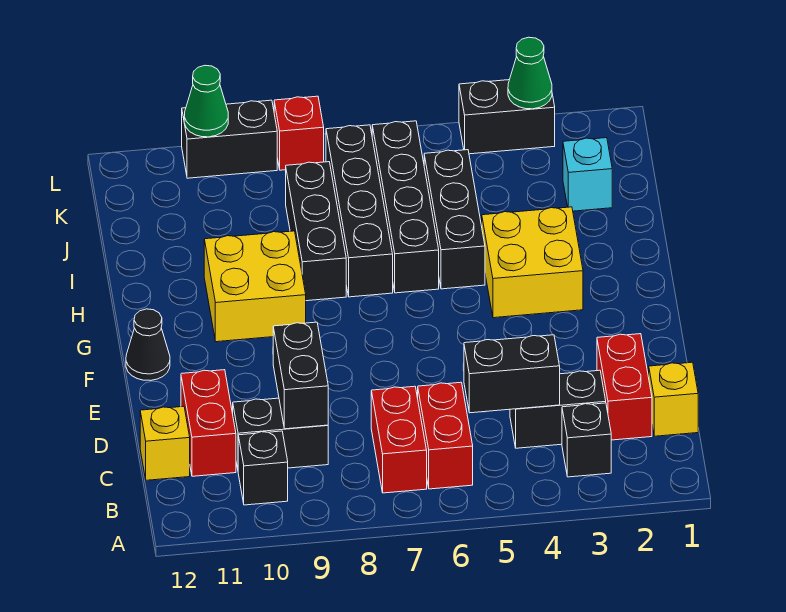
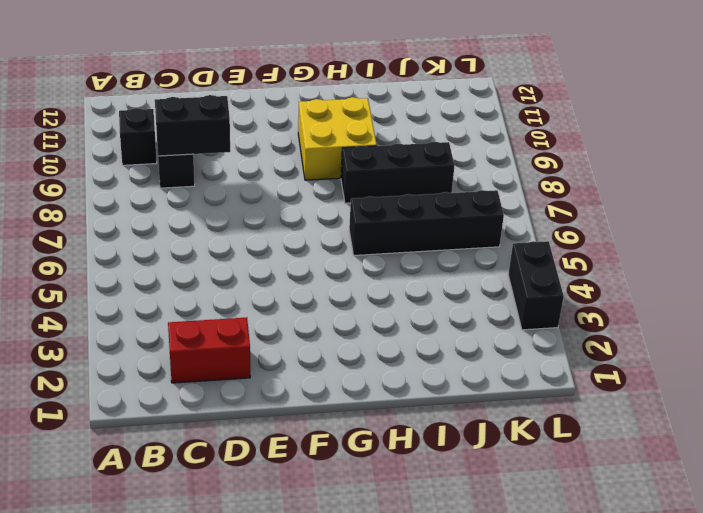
none -> black 1x1 brick [562,403,611,477]
none -> red 1x2 brick [418,382,473,489]
none -> red 1x2 brick [371,386,427,493]

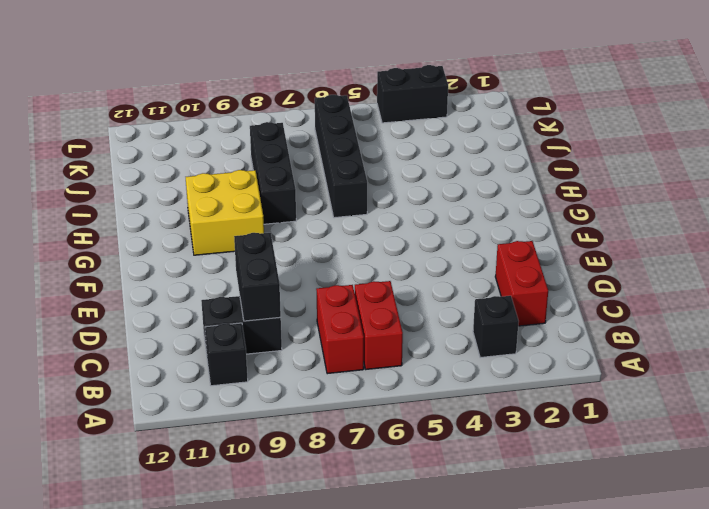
none -> yellow 1x1 brick [649,362,698,436]
none -> black 1x2 brick [510,370,606,448]
none -> red 1x2 brick [181,370,236,476]

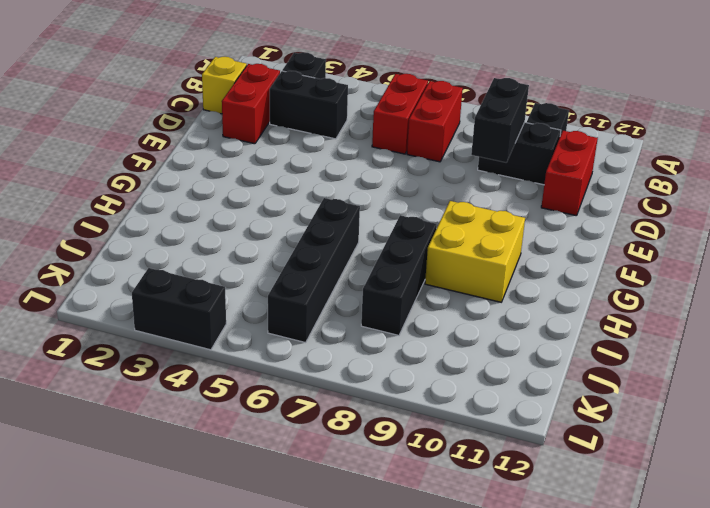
none -> yellow 1x1 brick [140,406,190,480]
none -> black 1x1 cone [126,309,170,381]
none -> yellow 2x2 brick [482,207,583,318]

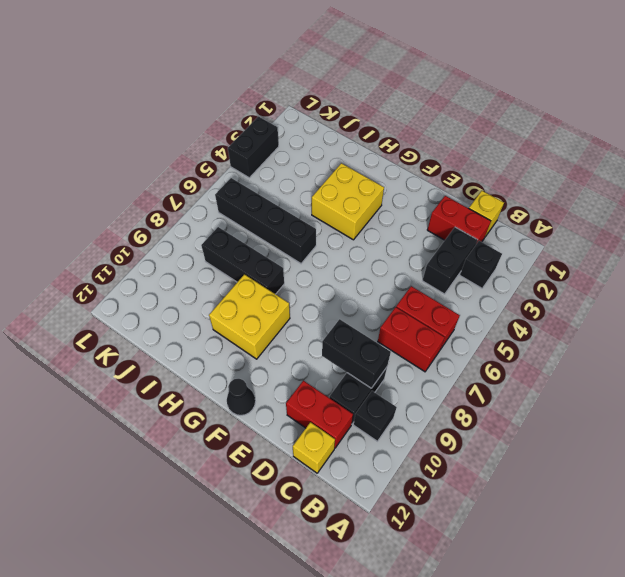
none -> black 1x3 brick [424,150,485,289]
none -> black 1x4 brick [326,125,393,297]
none -> cyan 1x1 brick [563,138,612,211]

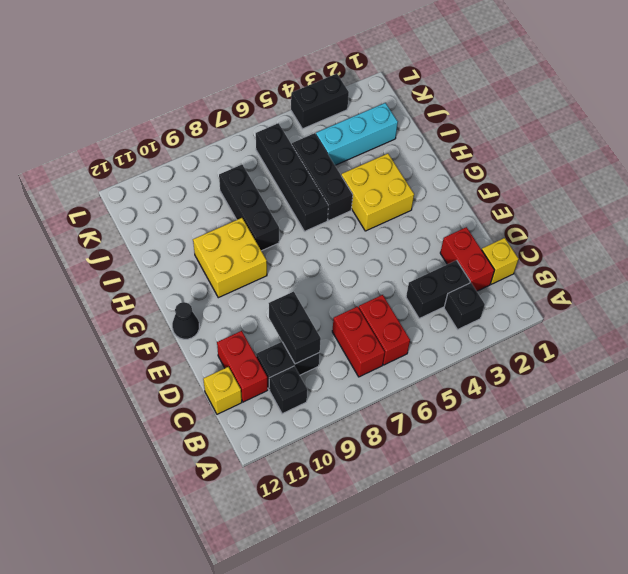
cyan 1x3 brick [316,103,398,165] -> cyan 1x1 brick [563,138,612,211]
none -> black 1x4 brick [326,125,393,297]
none -> red 1x1 brick [274,96,324,170]
none -> black 1x2 brick [182,100,277,178]

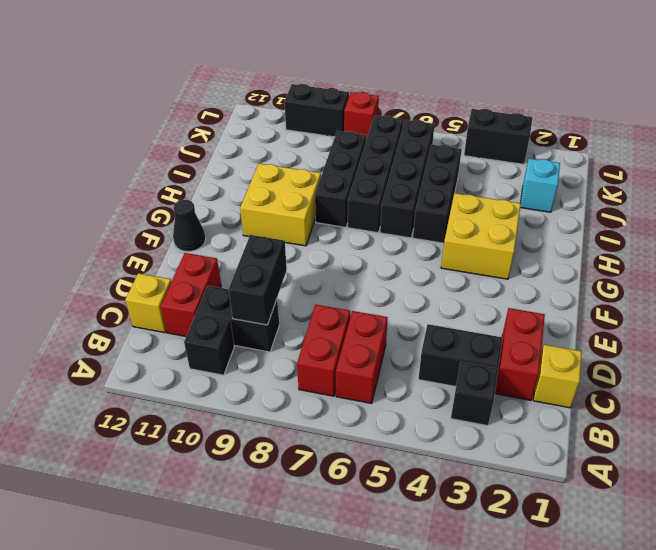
none -> black 1x2 brick [464,335,560,413]
none -> green 1x1 cone [508,37,552,109]
none -> green 1x1 cone [184,65,228,137]

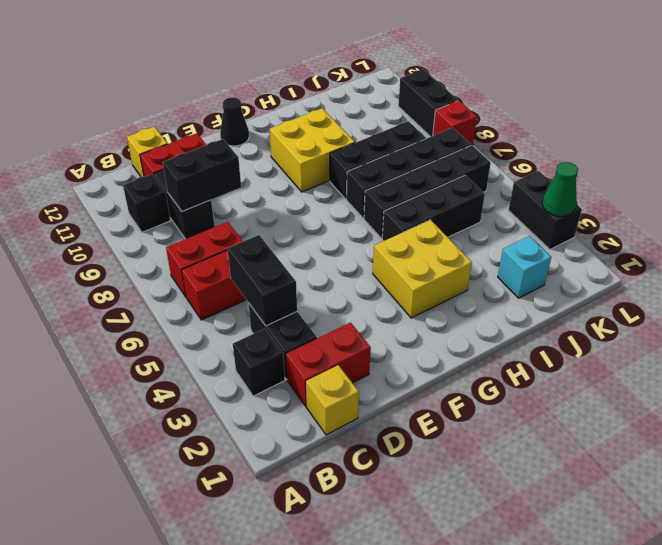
none -> green 1x1 cone [184,65,228,137]

